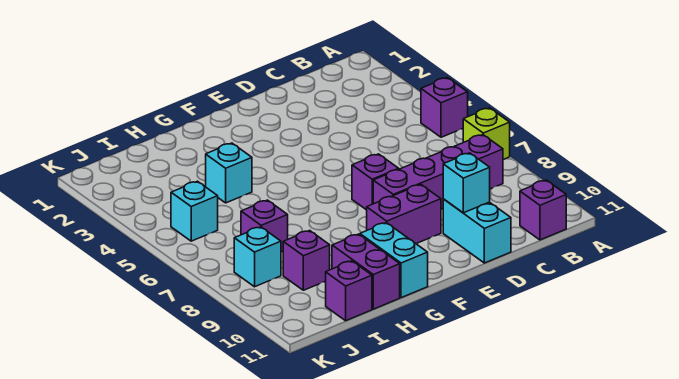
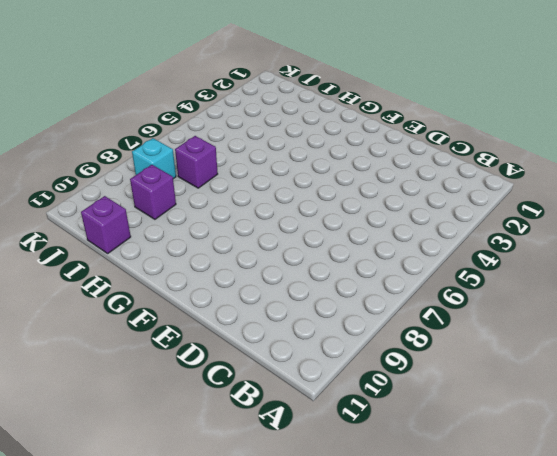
none -> purple 1x1 brick [421,78,468,137]
none -> lime 1x1 brick [463,108,510,159]
none -> purple 1x4 brick [373,135,503,209]

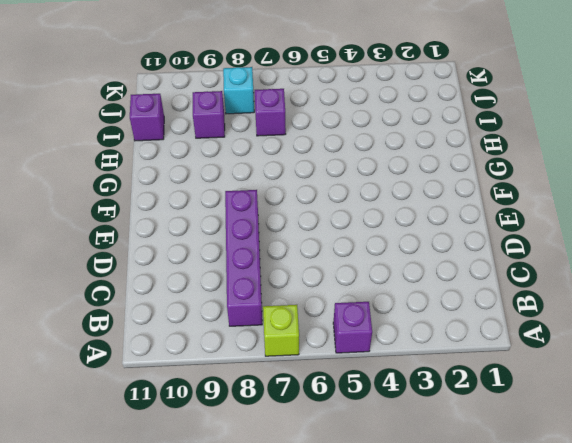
none -> purple 1x1 brick [520,180,566,240]
none -> cyan 1x2 brick [443,199,511,263]
none -> purple 1x1 brick [352,154,399,210]

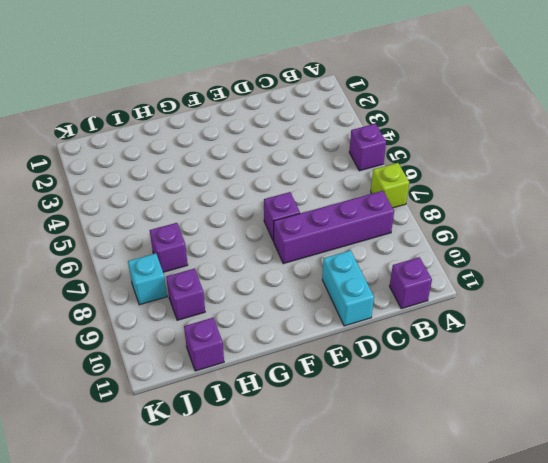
none -> purple 1x2 brick [367,184,441,244]
none -> cyan 1x2 brick [360,223,428,298]
none -> cyan 1x1 brick [206,143,252,203]

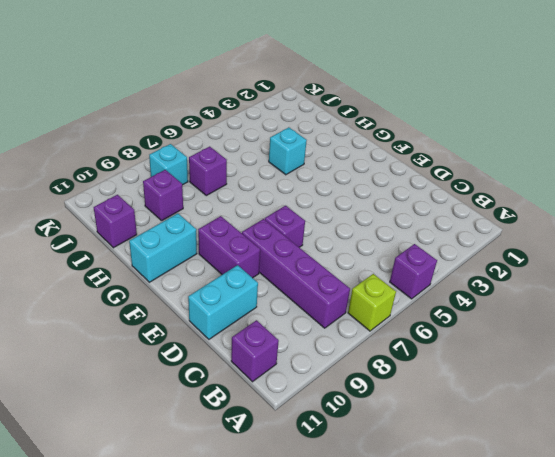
none -> purple 1x2 brick [332,234,400,309]
none -> cyan 1x1 brick [171,181,218,241]
none -> cyan 1x1 brick [443,153,490,213]

